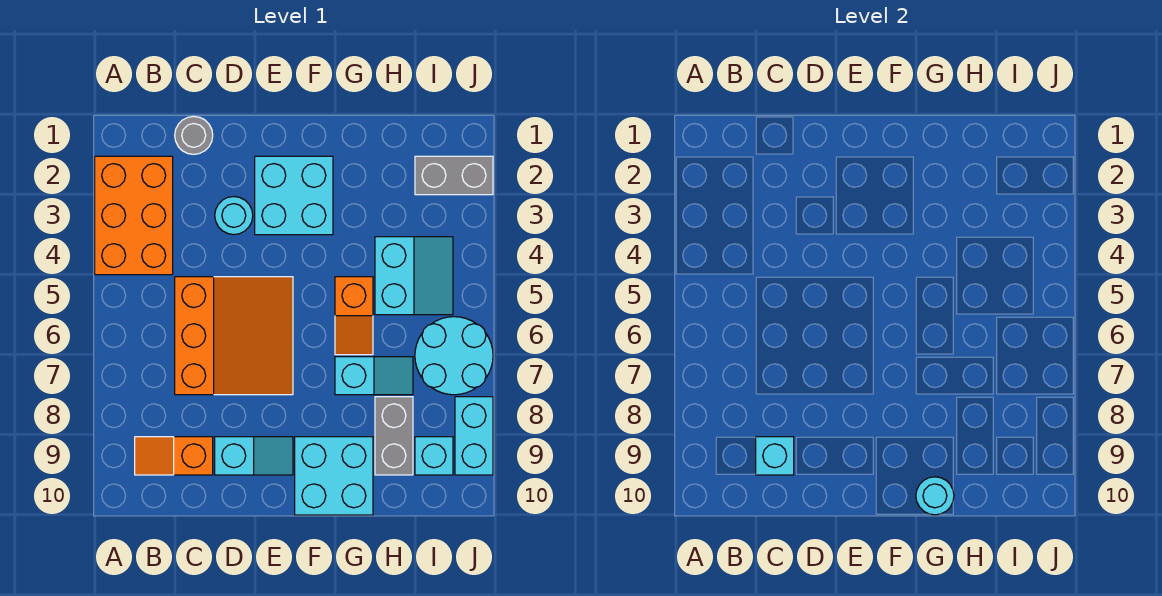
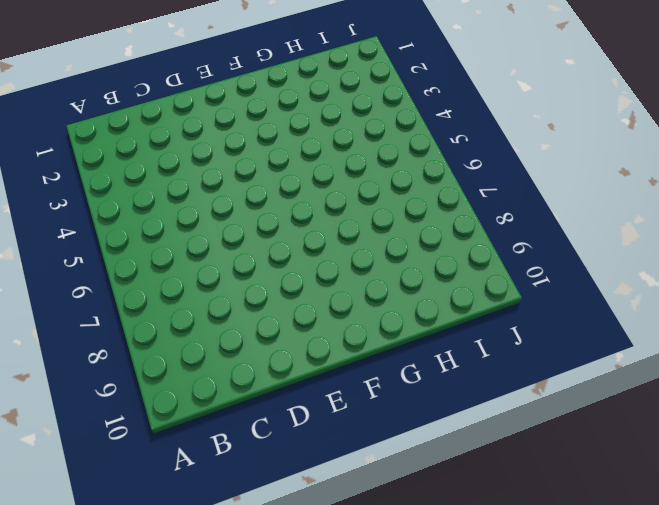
none -> orange 2x3 brick [95,156,173,275]
none -> orange 1x2 slope [135,437,213,475]
none -> grey 1x1 round brick [175,116,213,154]

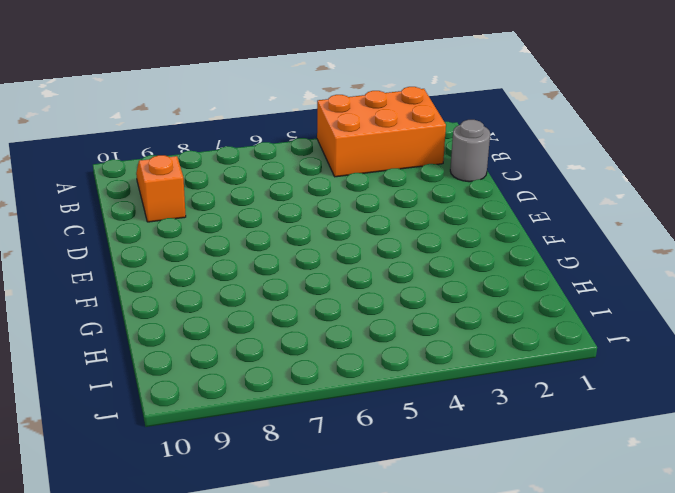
none -> orange 3x3 slope [175,277,293,395]
none -> cyan 1x1 round brick [215,197,253,235]
none -> cyan 1x2 slope [215,437,293,475]

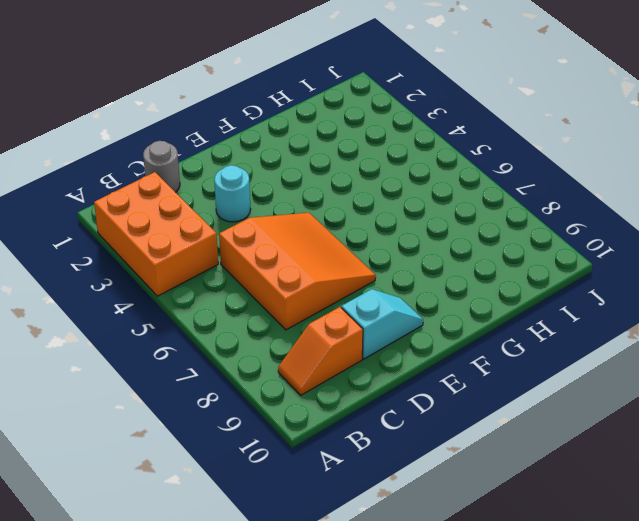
none -> cyan 2x2 brick [255,156,333,235]
none -> cyan 2x2 brick [295,437,373,515]
none -> orange 1x2 slope [335,277,373,355]

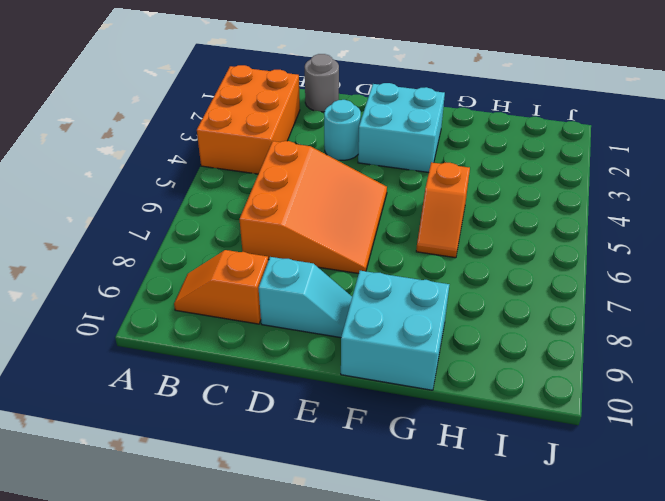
none -> cyan 1x2 slope [335,357,413,395]
none -> cyan 2x2 slope [375,237,453,315]
none -> grey 1x2 brick [375,397,413,475]

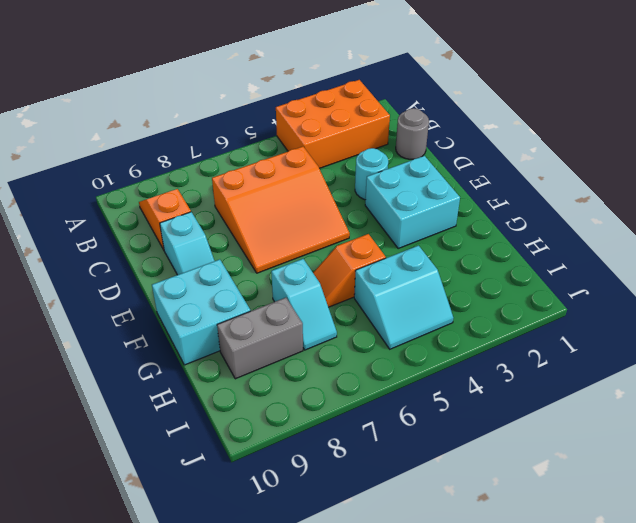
none -> grey 1x2 brick [415,156,493,195]
none -> cyan 2x2 round brick [415,317,493,395]
none -> cyan 1x1 brick [415,437,453,475]

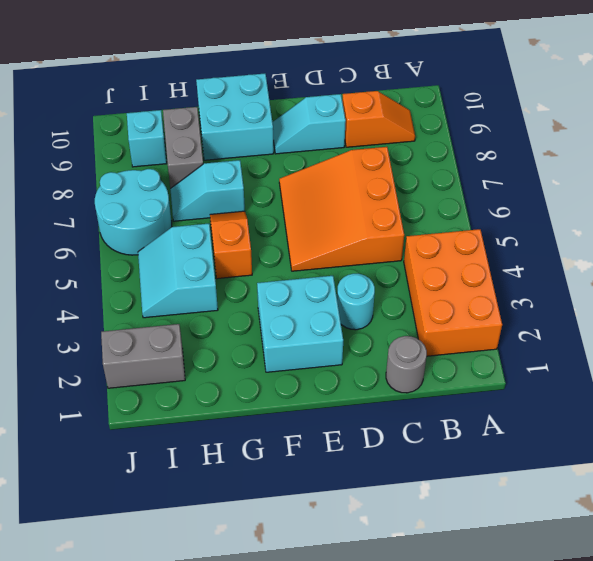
none -> cyan 1x2 brick [455,397,493,475]
none -> cyan 1x1 brick [756,437,794,475]
none -> cyan 1x1 round brick [916,477,954,515]

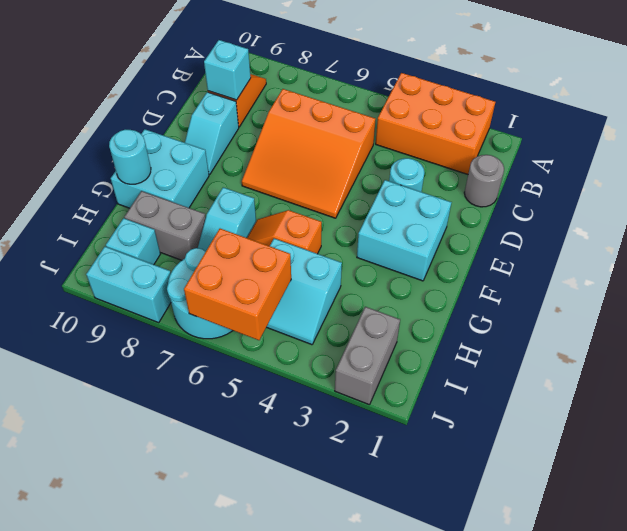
orange 2x2 brick [184,229,291,340] -> none

